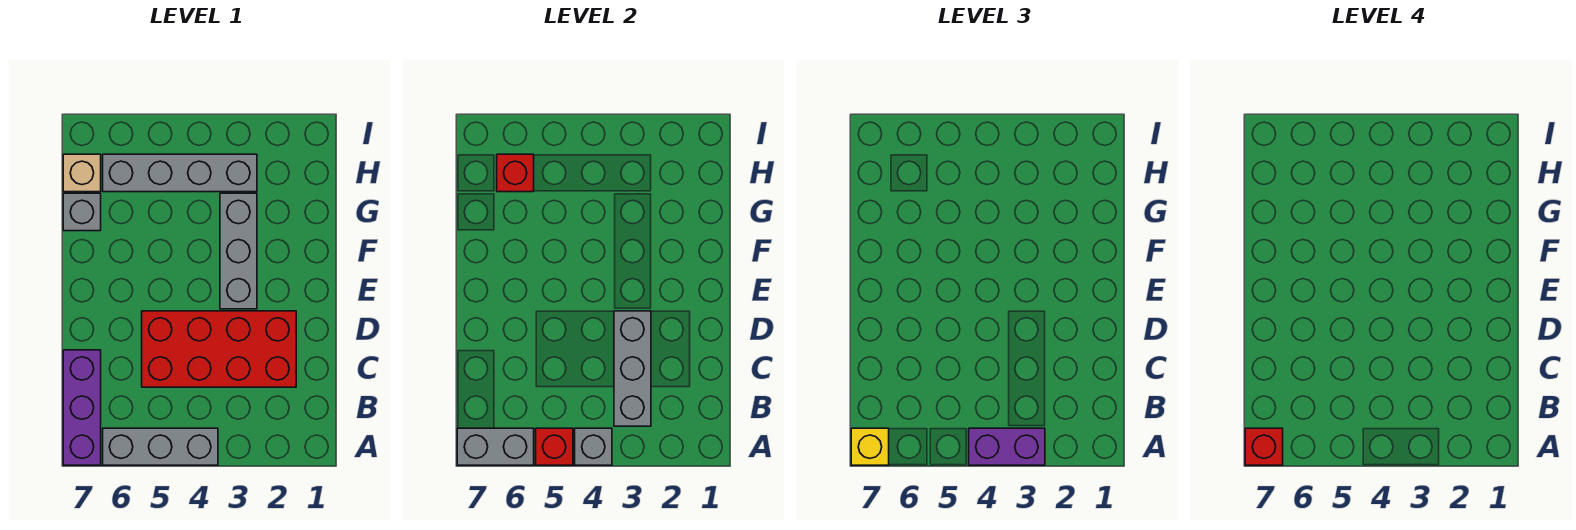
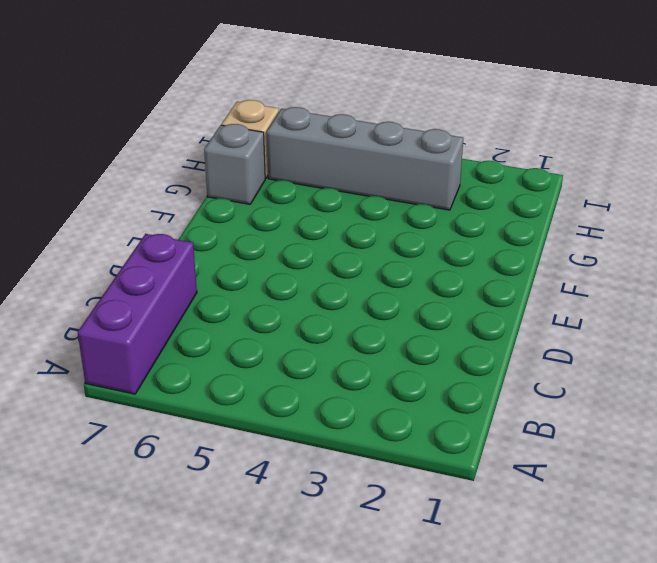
none -> grey 1x3 brick [103,428,218,465]
none -> red 2x4 brick [142,311,296,387]
none -> grey 1x3 brick [220,193,257,309]

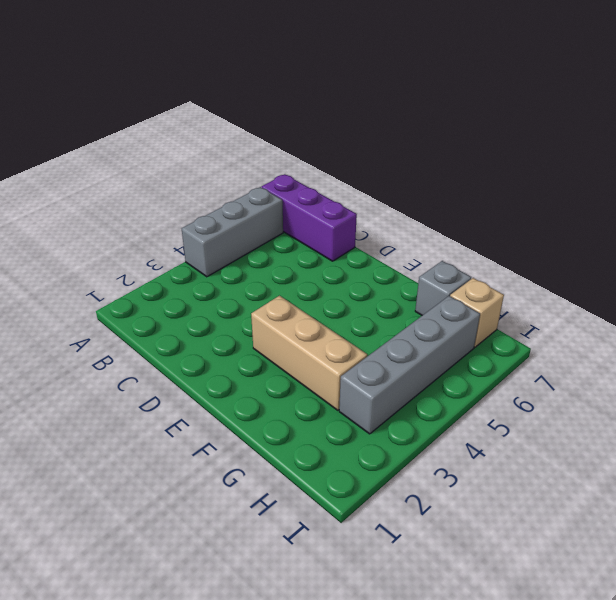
tan 1x3 brick [251,296,367,410] -> grey 1x3 brick [220,193,257,309]
none -> red 2x4 brick [142,311,296,387]
none -> grey 1x1 brick [575,428,612,465]
none -> red 1x1 brick [536,428,573,465]

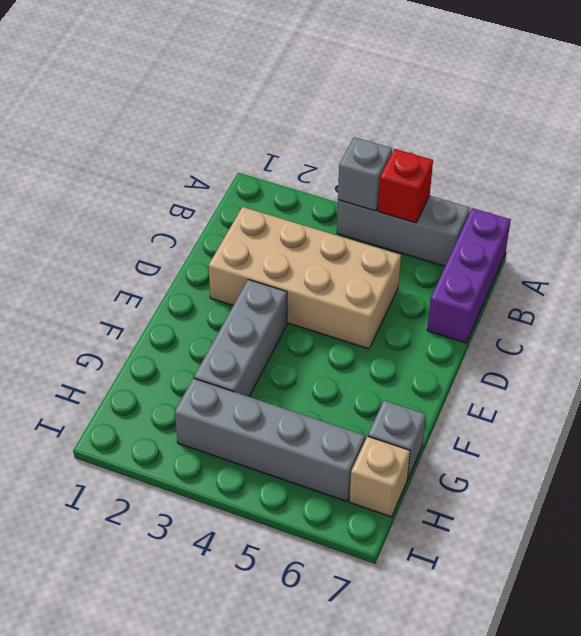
tan 2x4 brick [208,207,401,349] -> red 2x4 brick [142,311,296,387]
none -> grey 1x2 brick [457,428,534,465]
none -> grey 1x3 brick [614,311,651,426]
none -> red 1x1 brick [497,154,534,192]

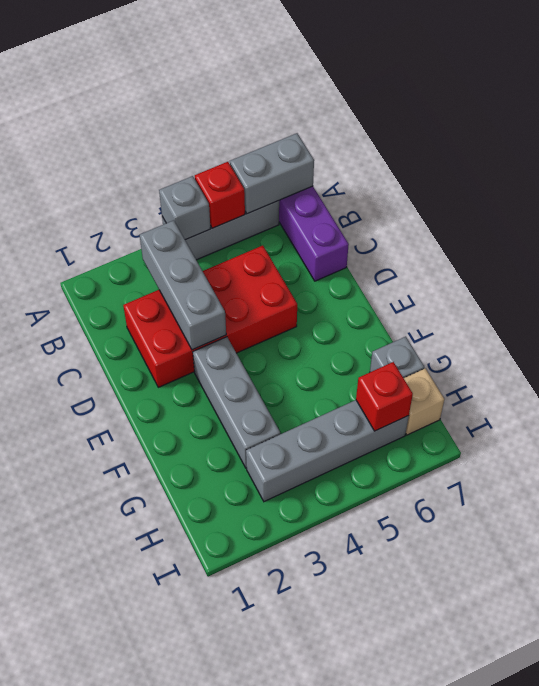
none -> purple 1x2 brick [969,428,1045,465]
none -> yellow 1x1 brick [851,428,889,465]
none -> red 1x1 brick [1245,428,1283,465]

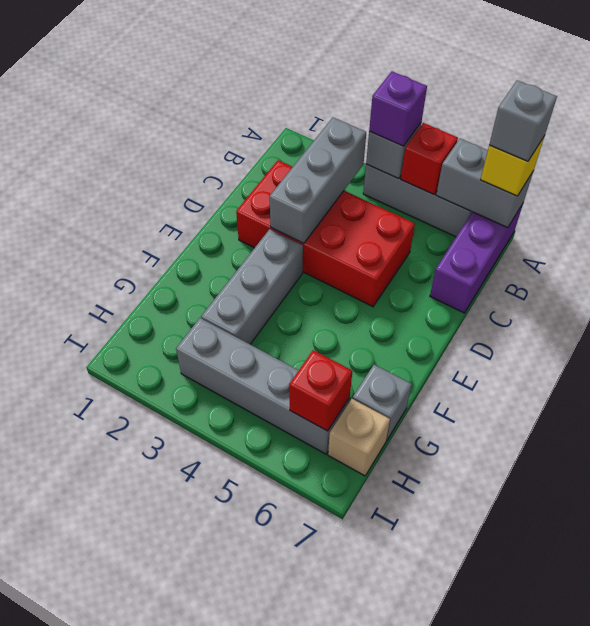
purple 1x1 brick [369,72,427,146] -> purple 1x2 brick [969,428,1045,465]
grey 1x1 brick [489,80,557,161] -> red 1x1 brick [1245,428,1283,465]

